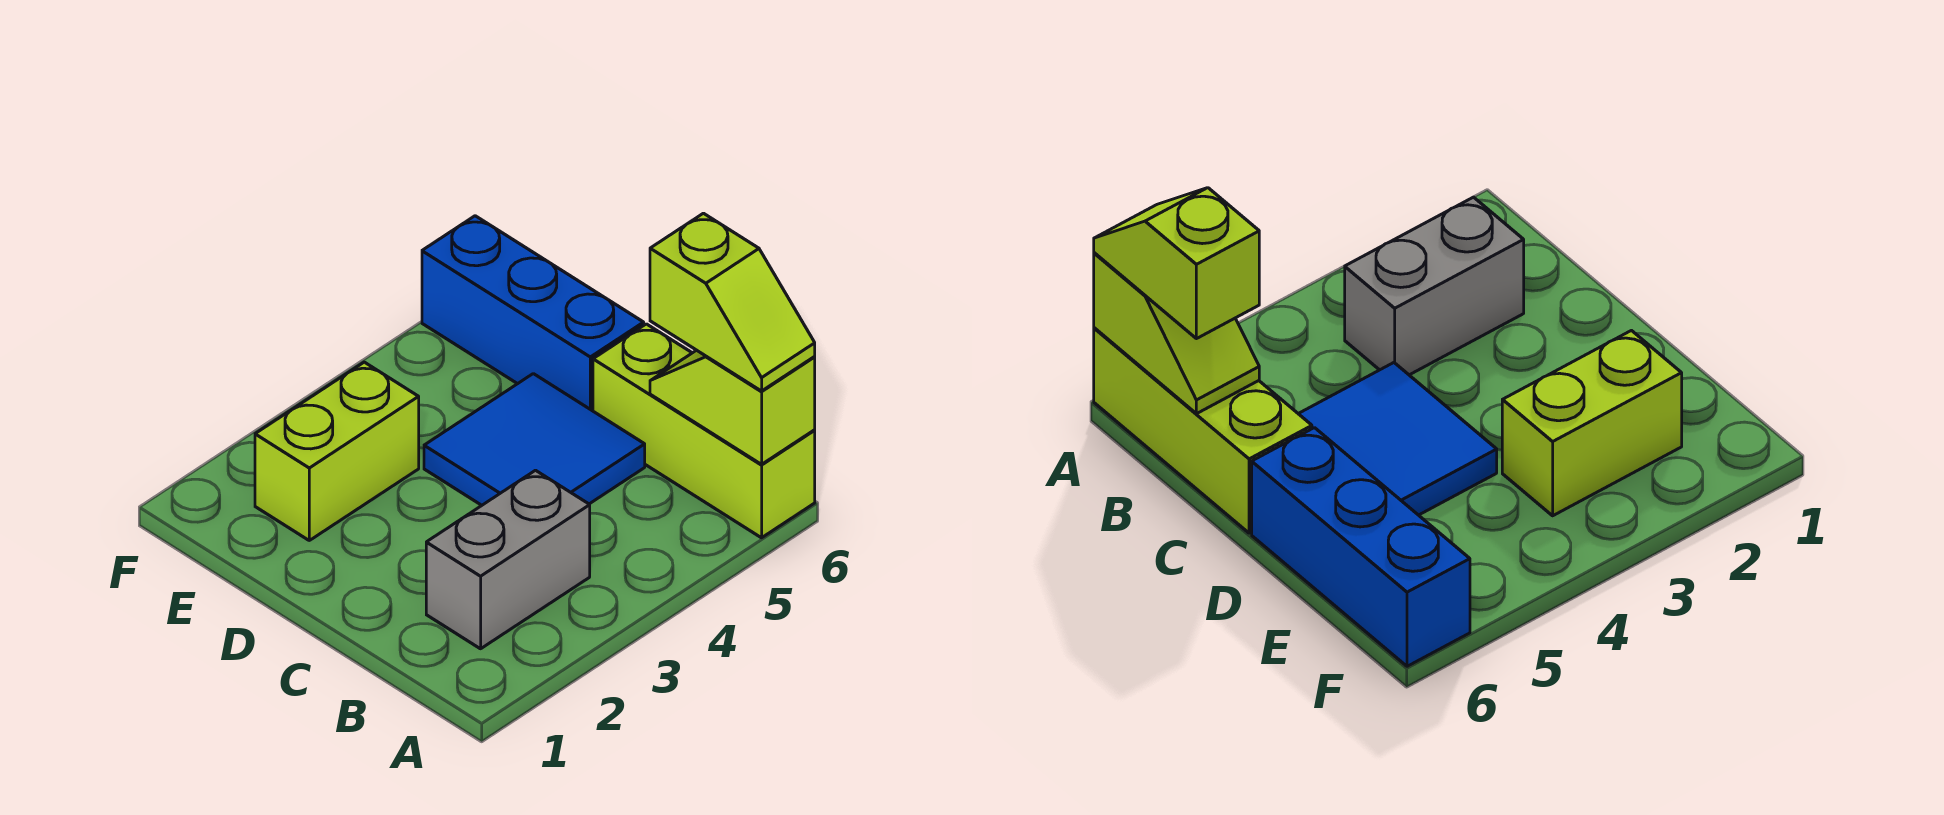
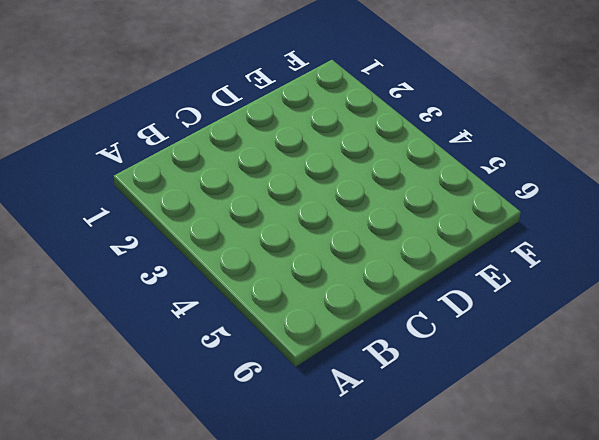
none -> lime 1x3 brick [593,324,815,538]
none -> grey 1x2 brick [426,470,590,649]

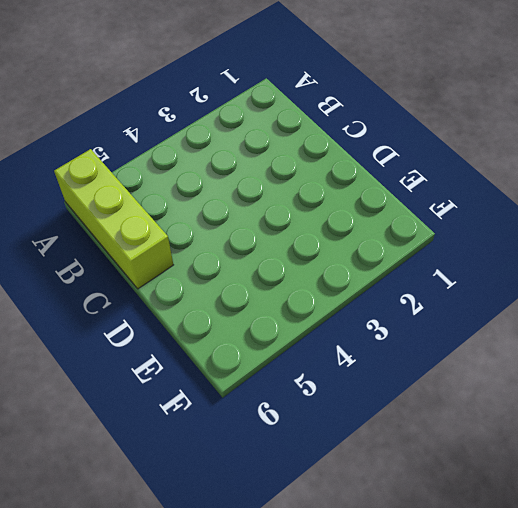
none -> grey 1x2 brick [426,470,590,649]
none -> blue 2x2 tile [424,374,645,505]

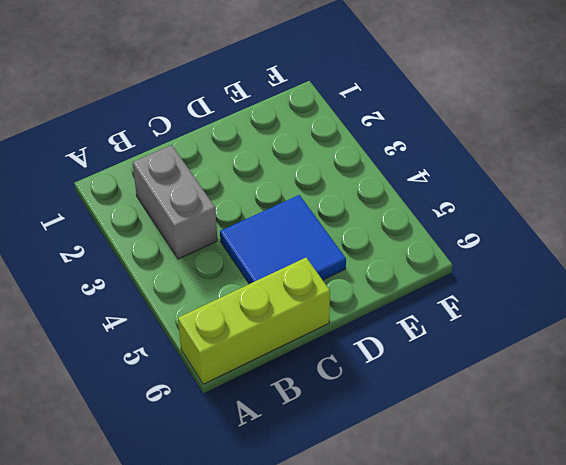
none -> blue 1x3 brick [422,216,644,411]
none -> lime 1x2 brick [255,362,419,540]

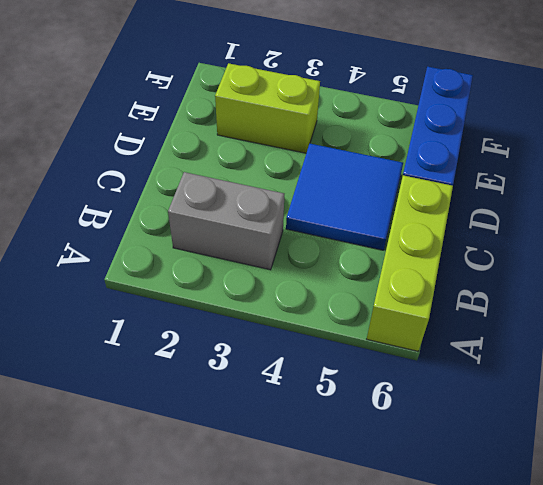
none -> lime 1x2 slope [650,350,815,464]
none -> lime 1x2 slope [650,213,815,391]

